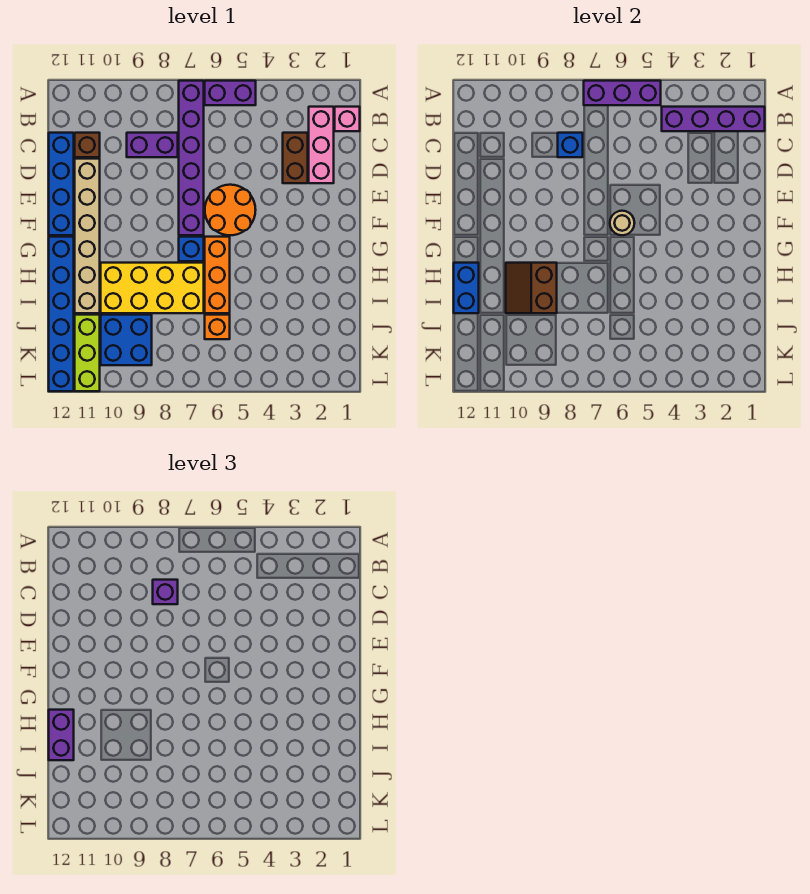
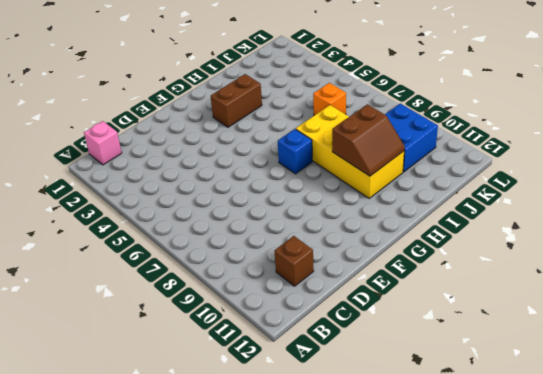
brown 1x2 brick [211,74,262,127] -> brown 1x2 brick moved to [283,133,308,183]
none -> purple 1x2 brick [205,81,256,105]
none -> purple 1x6 brick [179,81,204,235]
none -> pink 1x3 brick [309,107,334,183]

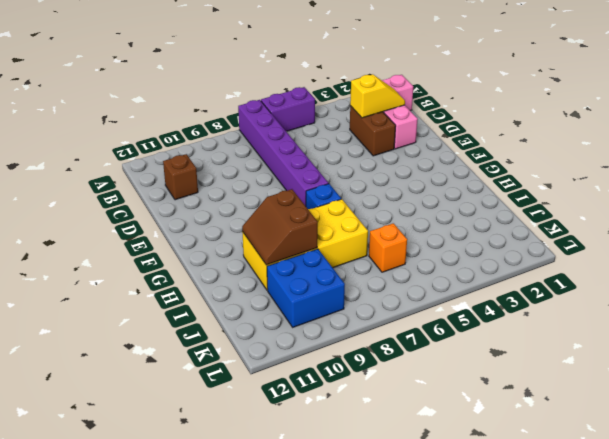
yellow 1x2 slope [350,74,405,118] -> none
none -> purple 1x2 brick [127,133,178,157]
none -> blue 1x4 brick [49,133,74,235]
none -> tan 1x6 brick [75,159,100,313]

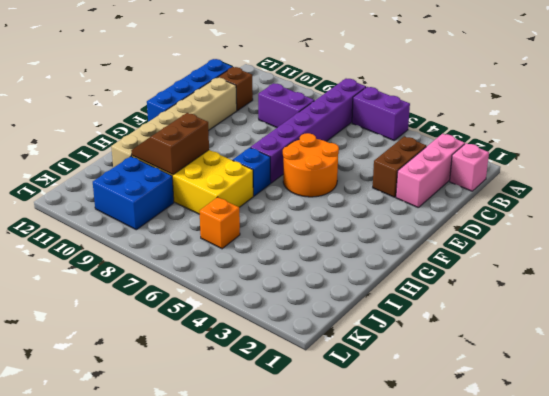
none -> orange 1x3 brick [205,237,230,313]
none -> blue 1x6 brick [49,237,74,391]
none -> lime 1x3 brick [75,315,100,391]

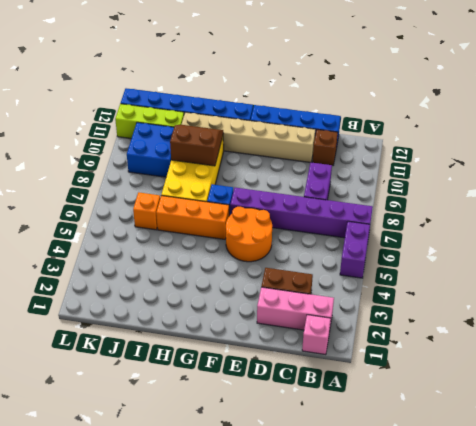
none -> purple 1x3 brick [584,81,661,105]
none -> purple 1x4 brick [662,107,765,131]
none -> blue 1x1 brick [558,133,583,157]

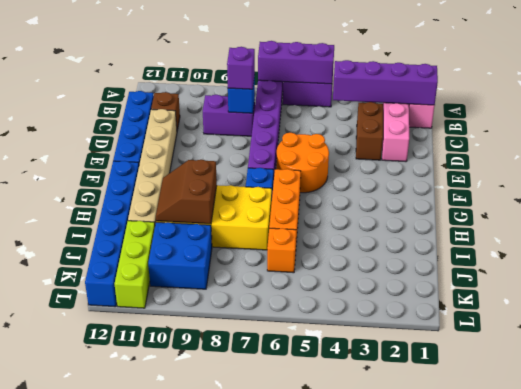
none -> tan 1x1 round brick [610,211,634,235]
none -> blue 1x2 brick [454,263,479,313]
none -> purple 1x2 brick [49,710,74,760]

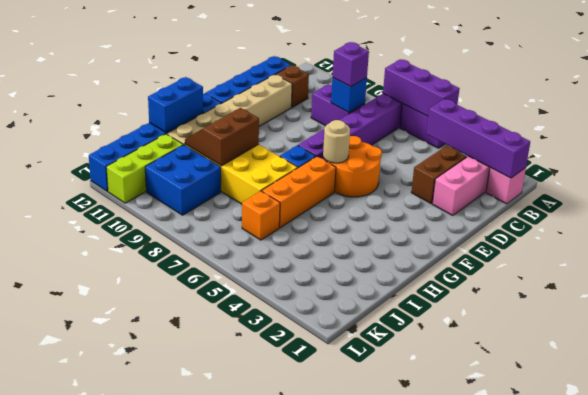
none -> purple 1x2 brick [49,710,74,760]

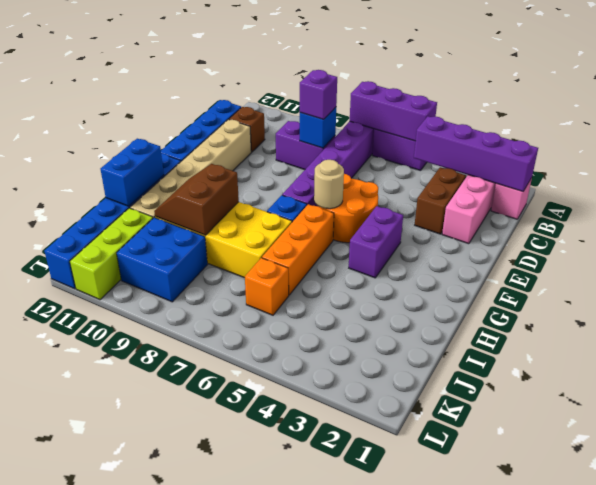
purple 1x2 brick [349,206,403,278] -> purple 1x2 brick moved to [49,710,74,760]

